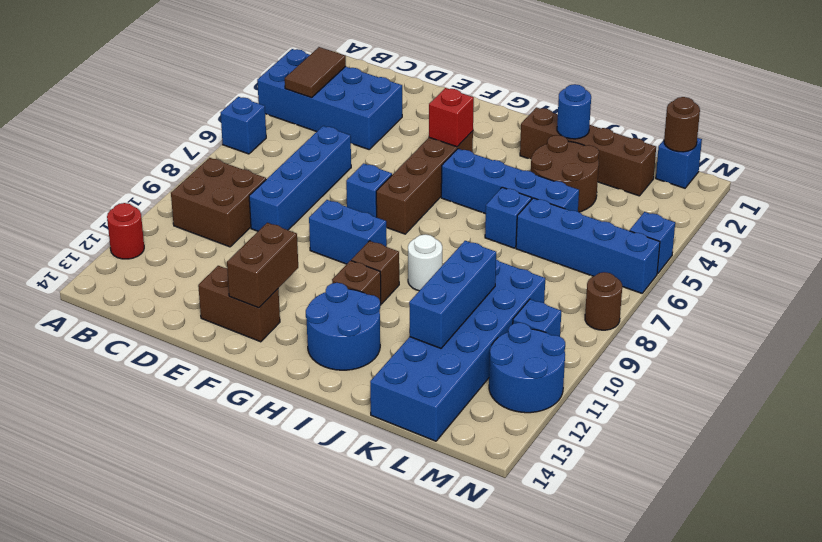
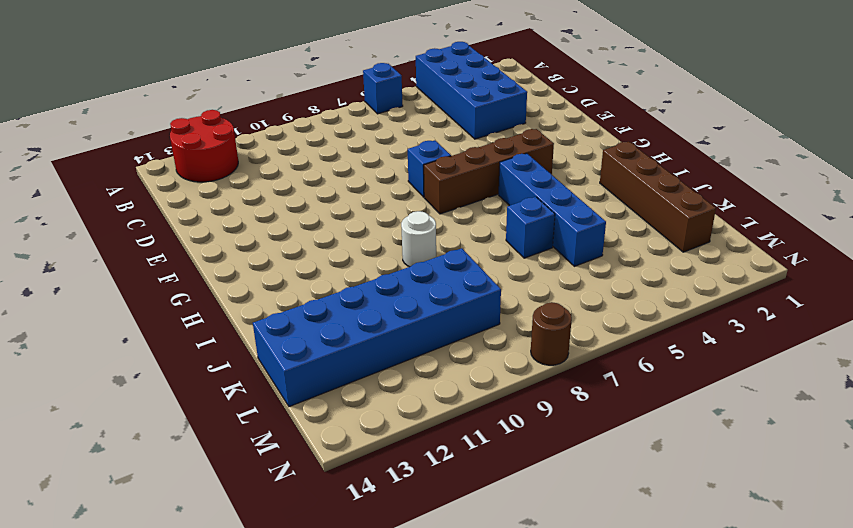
red 2x2 round brick [170,110,238,182] -> red 1x1 round brick [107,203,144,259]
none -> brown 2x2 brick [171,158,266,247]
none -> blue 1x4 brick [249,126,351,231]
none -> brown 1x2 brick [198,266,280,342]
none -> blue 1x2 brick [309,200,387,264]

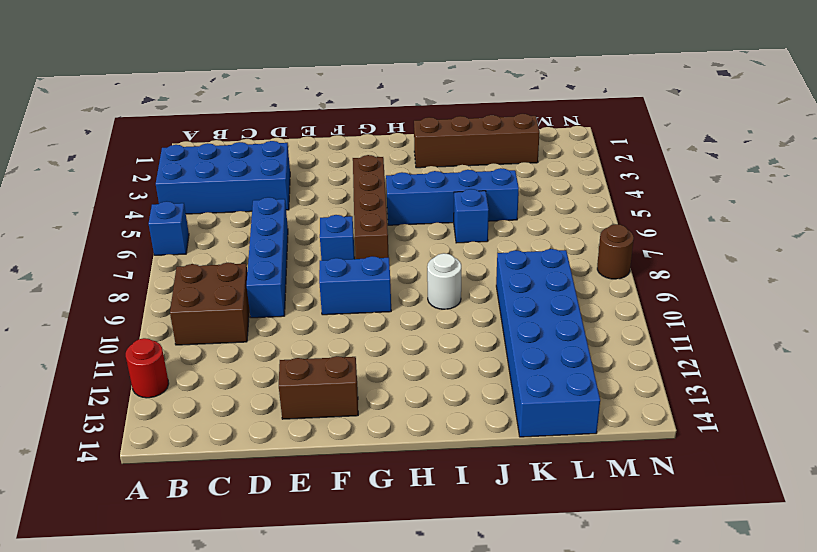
none -> brown 1x1 brick [351,241,399,304]
none -> brown 1x1 brick [332,261,381,305]
none -> blue 2x2 round brick [306,283,380,370]
none -> brown 2x2 round brick [531,135,599,212]

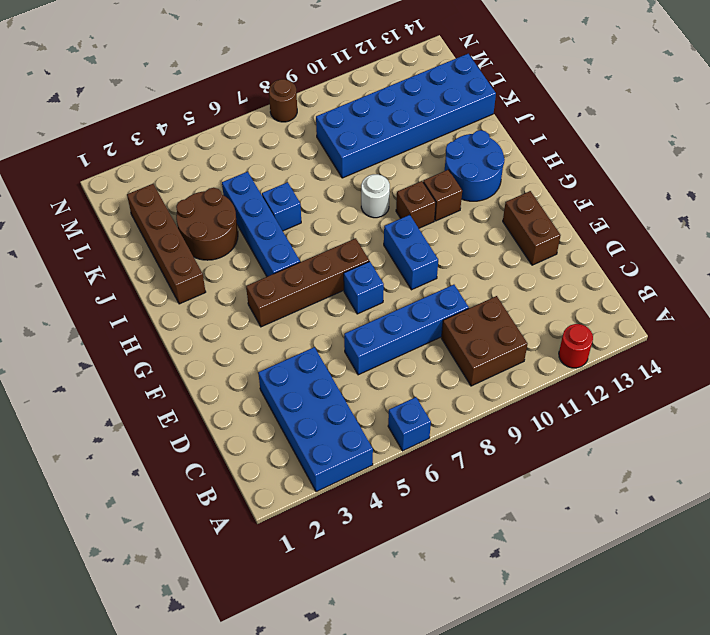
none -> blue 1x4 brick [516,198,660,293]
none -> blue 1x1 brick [656,138,702,188]
none -> blue 1x1 brick [513,299,561,336]
none -> blue 2x2 round brick [489,323,565,413]

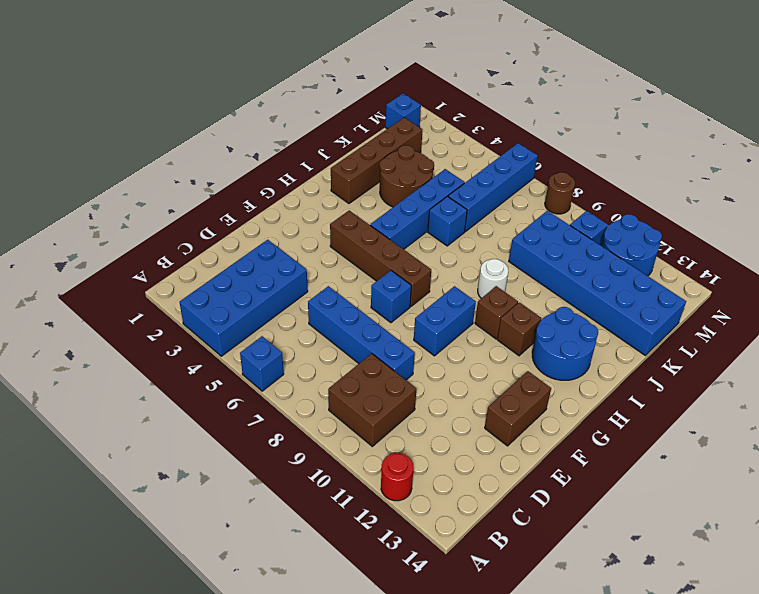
none -> blue 1x1 brick [630,212,675,274]
none -> brown 1x2 tile [285,47,346,98]
none -> brown 1x2 brick [227,223,298,308]
none -> red 1x1 brick [429,88,474,147]

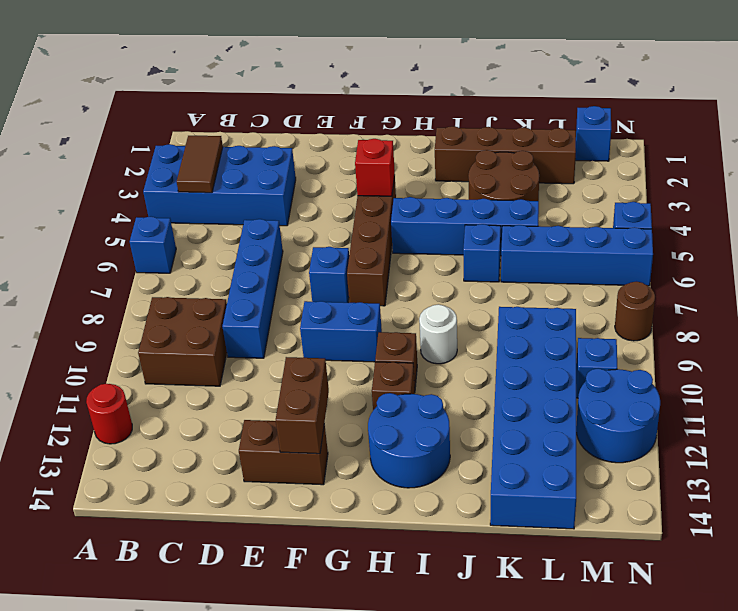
none -> blue 1x1 round brick [557,84,591,139]
none -> blue 1x3 brick [409,241,496,348]
none -> brown 1x1 round brick [664,97,700,152]

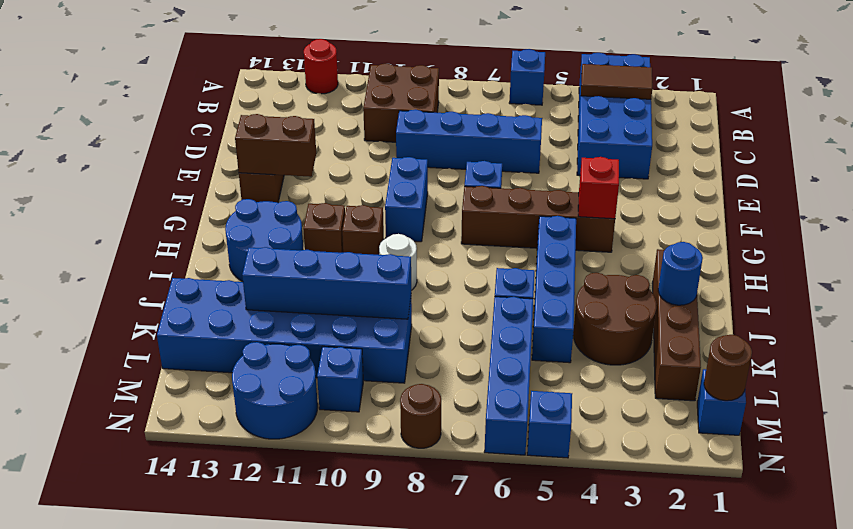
blue 1x4 brick [242,247,411,319] -> blue 1x3 brick [409,241,496,348]

